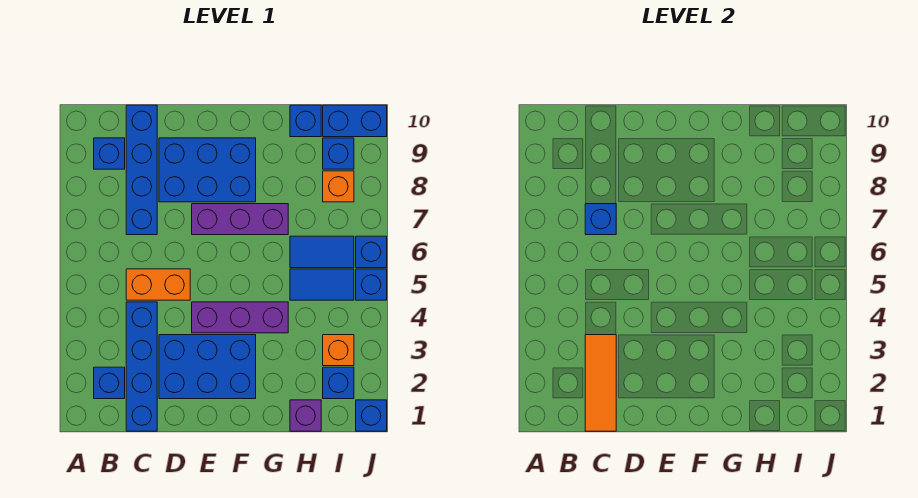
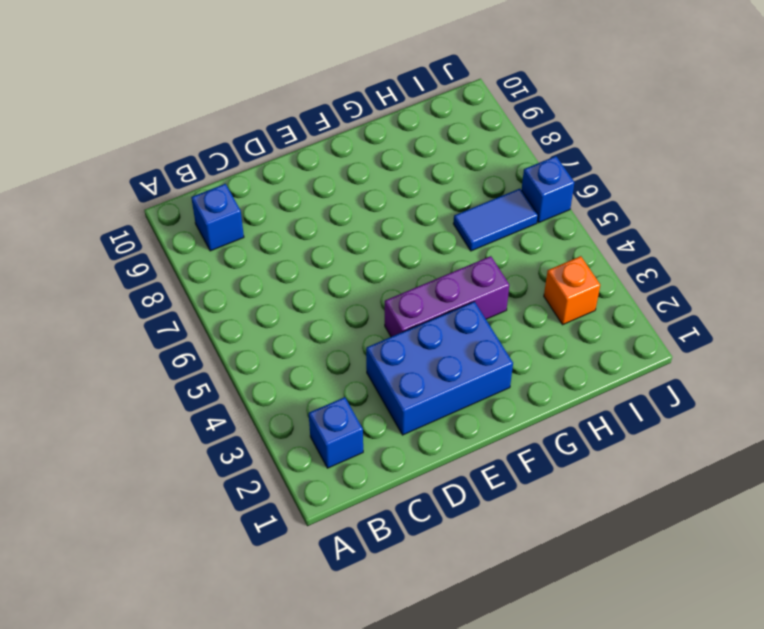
none -> blue 1x4 brick [126,302,157,431]
none -> orange 1x2 brick [126,269,190,300]
none -> blue 1x4 brick [126,105,157,235]

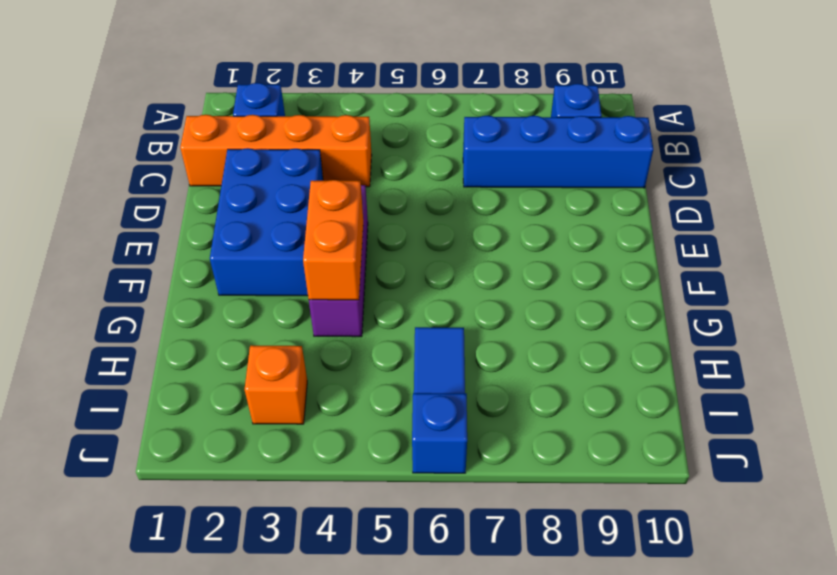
orange 1x4 brick [180,115,372,187] -> blue 1x4 brick [126,302,157,431]
orange 1x2 brick [303,180,363,300] -> orange 1x2 brick moved to [126,269,190,300]
none -> blue 2x3 brick [159,138,256,202]
none -> purple 1x3 brick [192,204,288,235]
none -> purple 1x1 brick [290,400,321,431]

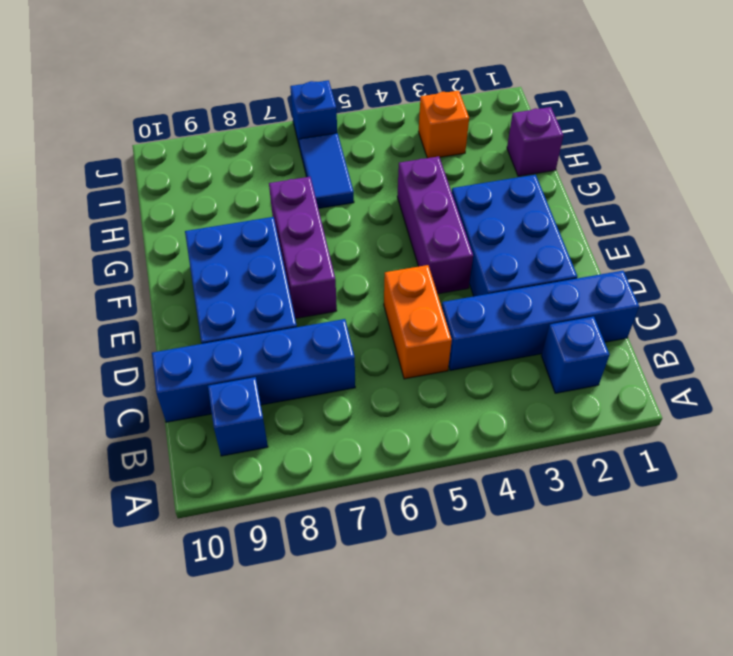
none -> blue 1x2 tile [290,269,354,300]
none -> blue 1x1 brick [290,105,321,137]
none -> blue 1x1 brick [323,367,354,399]

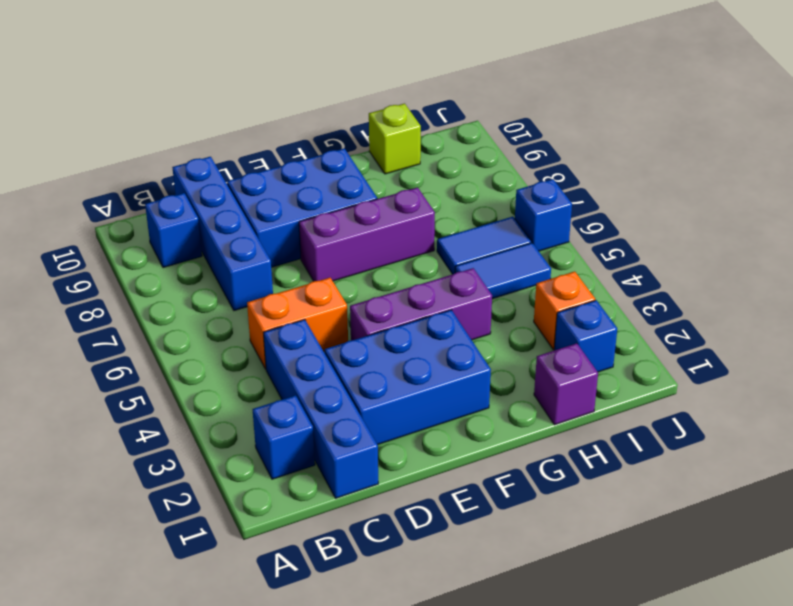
lime 1x1 brick [369,104,421,174] -> blue 1x1 brick [290,105,321,137]
none -> orange 1x1 brick [323,171,354,202]
none -> blue 1x1 brick [323,138,354,169]
none -> blue 1x2 brick [323,105,387,137]

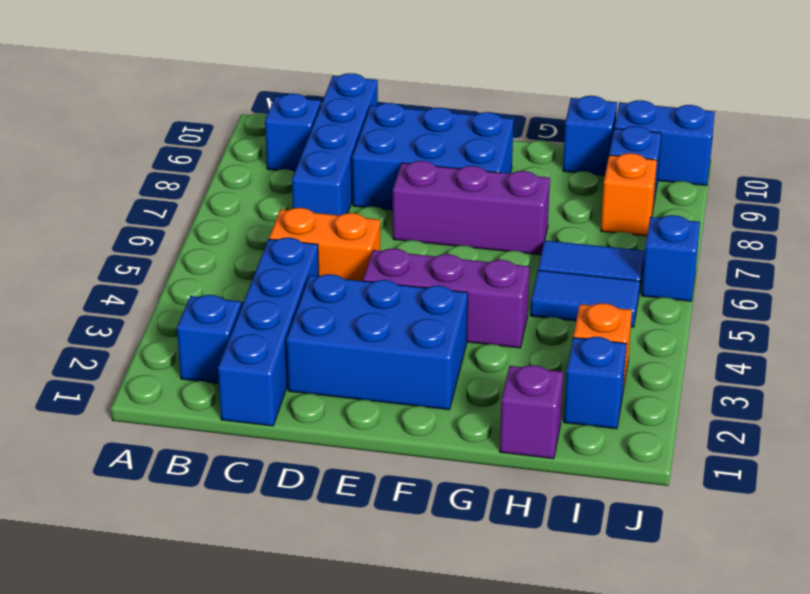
none -> blue 1x1 brick [356,400,387,431]
none -> blue 1x1 brick [356,269,387,300]
none -> orange 1x3 tile [585,335,616,431]

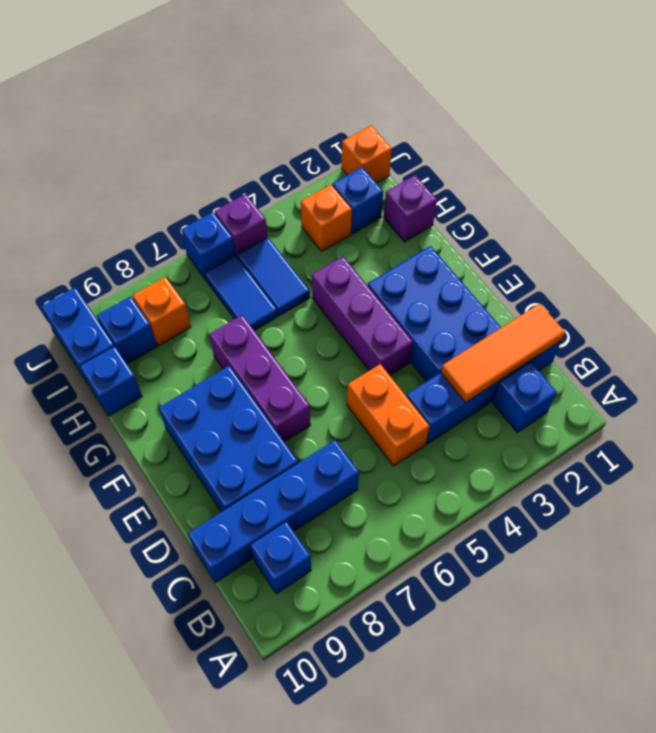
orange 1x1 brick [342,125,392,183] -> blue 1x1 brick [356,400,387,431]
purple 1x1 brick [215,194,267,258] -> blue 1x1 brick [356,269,387,300]
none -> blue 1x1 brick [585,204,616,235]

